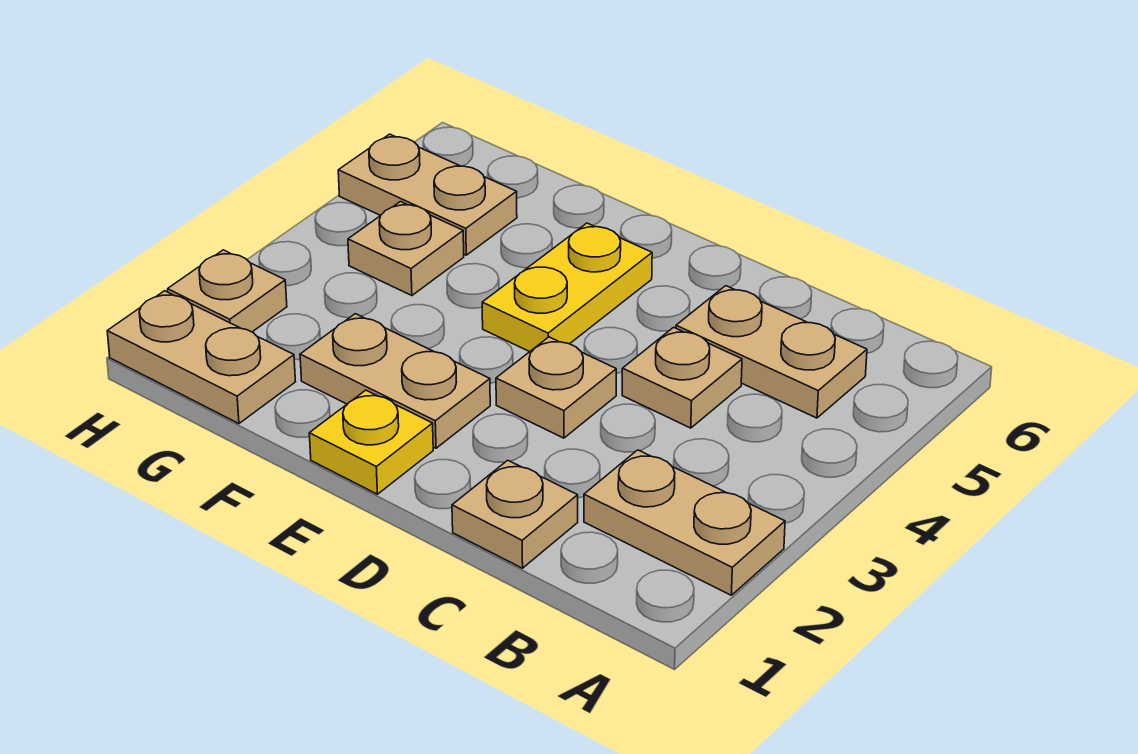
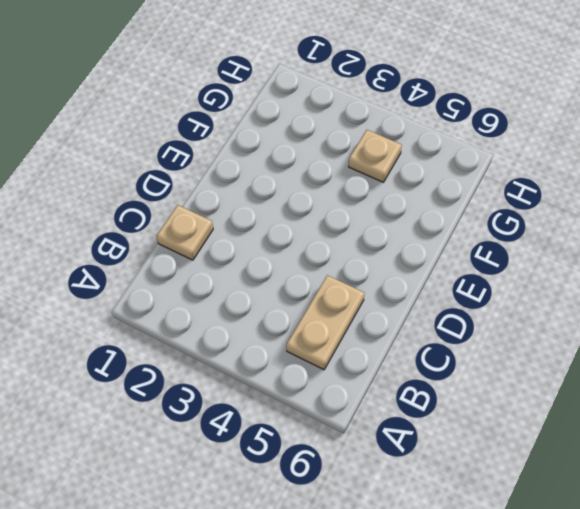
none -> tan 1x2 plate [584,450,785,595]
none -> tan 1x1 plate [622,327,742,428]
none -> tan 1x1 plate [496,337,616,438]

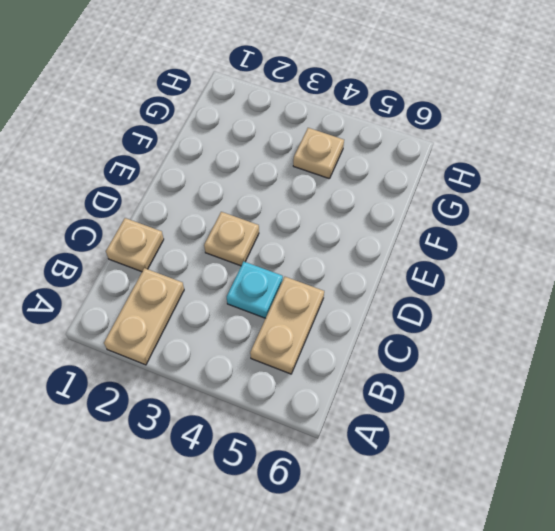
cyan 1x1 plate [227,262,283,318] -> tan 1x1 plate [622,327,742,428]
none -> yellow 1x1 plate [309,390,433,494]
none -> tan 1x2 plate [300,314,490,448]
none -> yellow 1x2 plate [482,223,652,352]

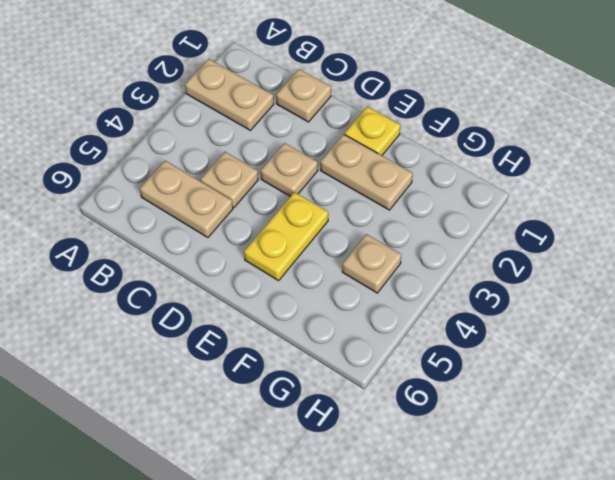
none -> tan 1x2 plate [107,291,296,424]
none -> tan 1x2 plate [338,134,517,255]
none -> tan 1x1 plate [168,250,287,332]

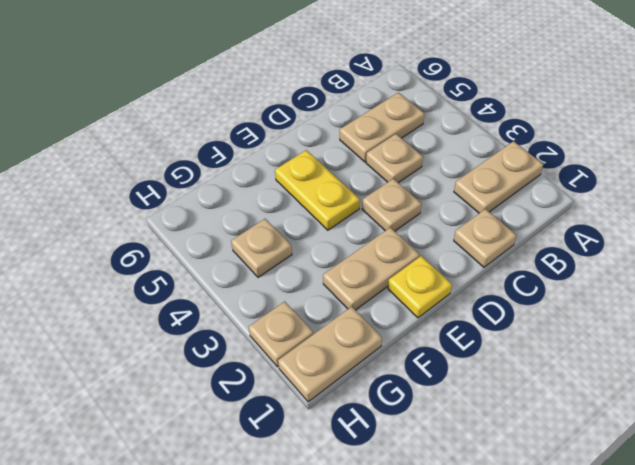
none -> tan 1x2 plate [338,134,517,255]

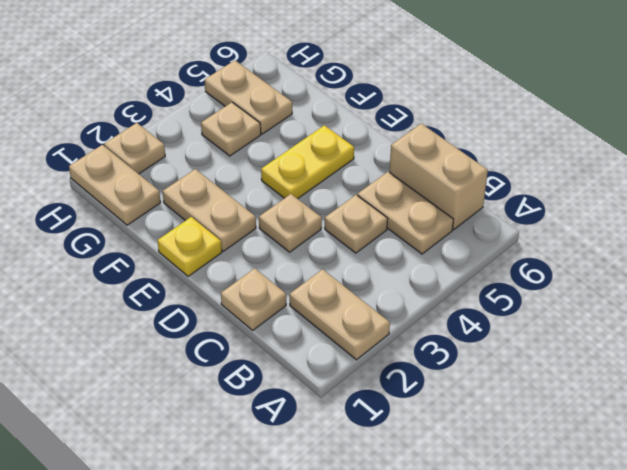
tan 1x2 brick [389,123,488,230] -> none

